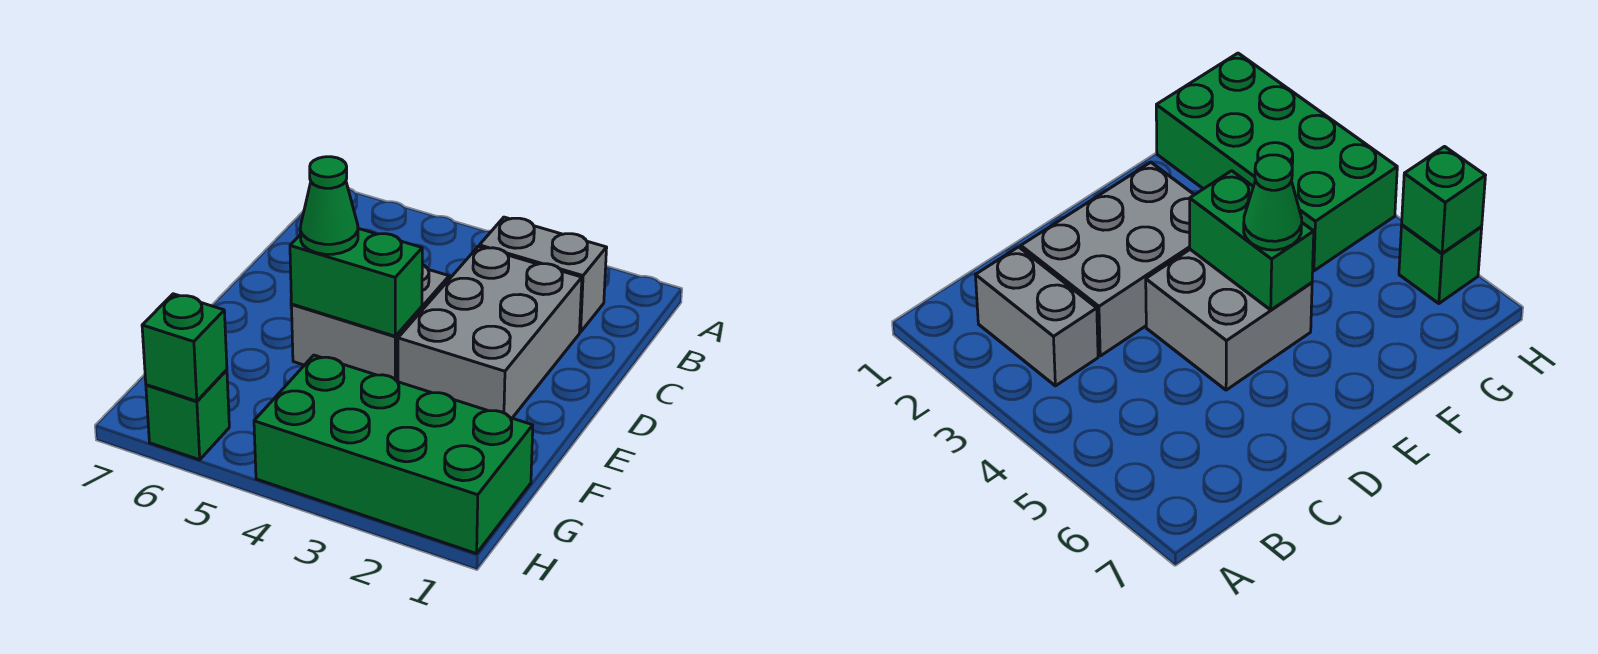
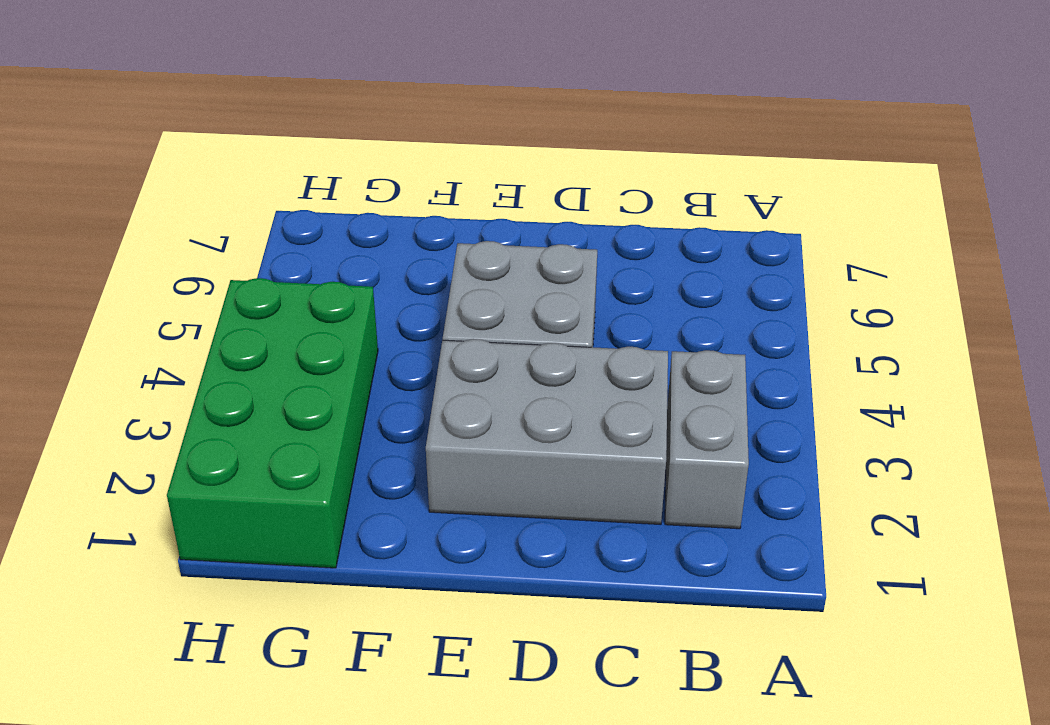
none -> green 1x1 brick [146,370,229,460]
none -> green 1x2 brick [290,229,422,336]

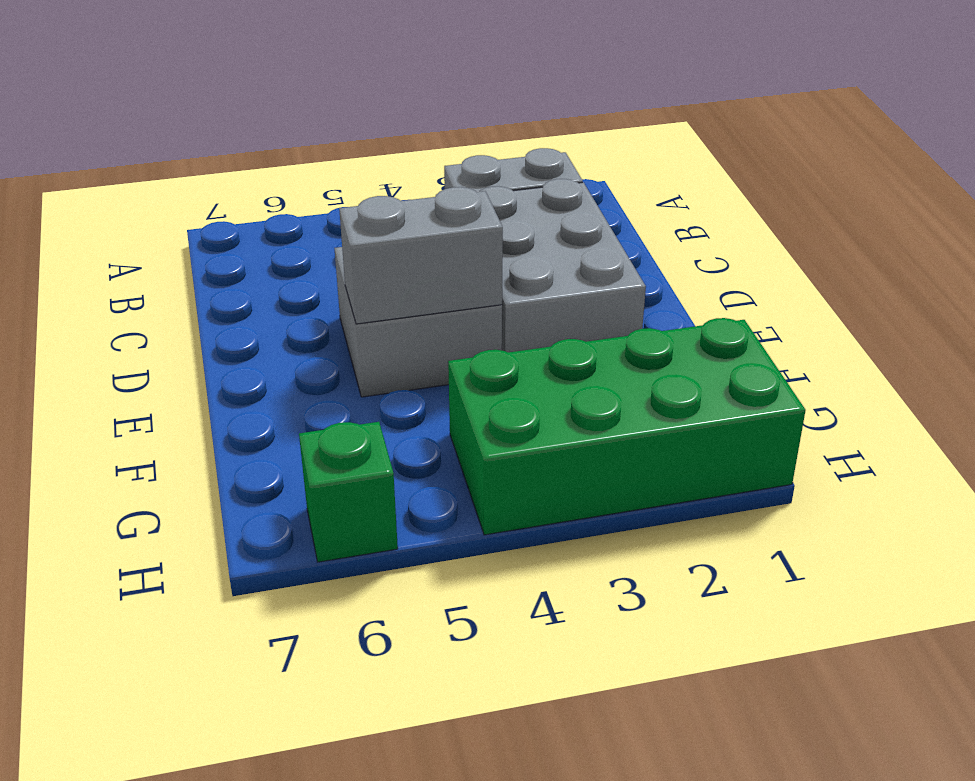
grey 1x2 brick [339,187,503,324] -> green 1x2 brick [290,229,422,336]
none -> green 1x1 brick [142,294,227,401]
none -> green 1x1 cone [300,157,358,254]

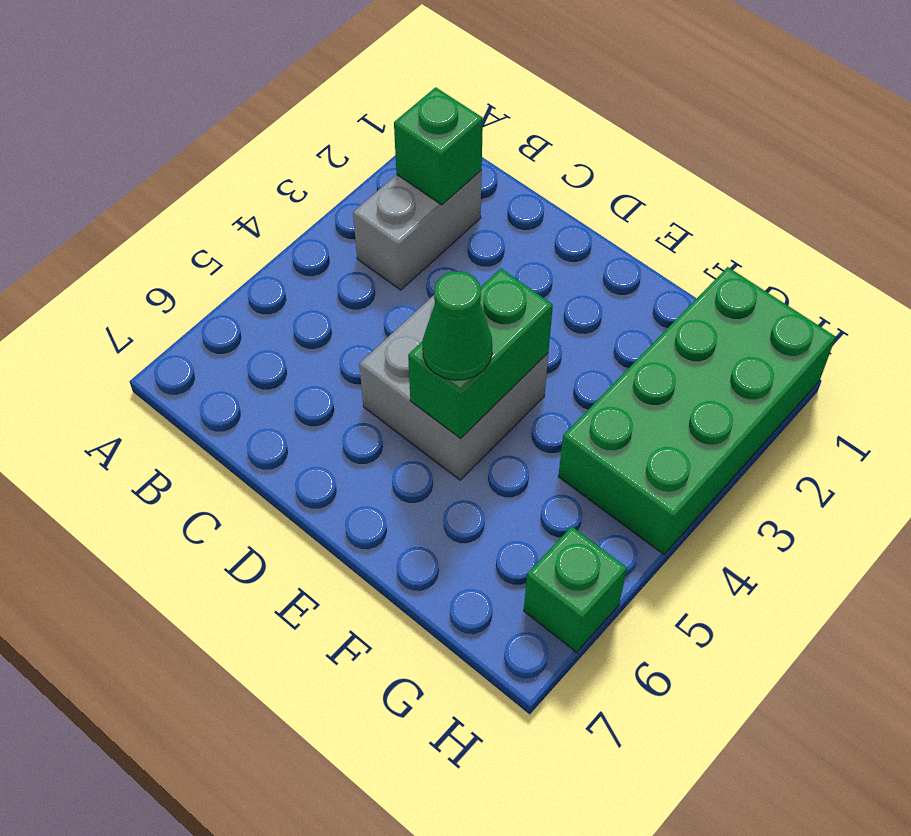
green 1x1 brick [394,87,483,205] -> green 1x1 brick moved to [142,294,227,401]
none -> grey 2x3 brick [398,247,582,418]

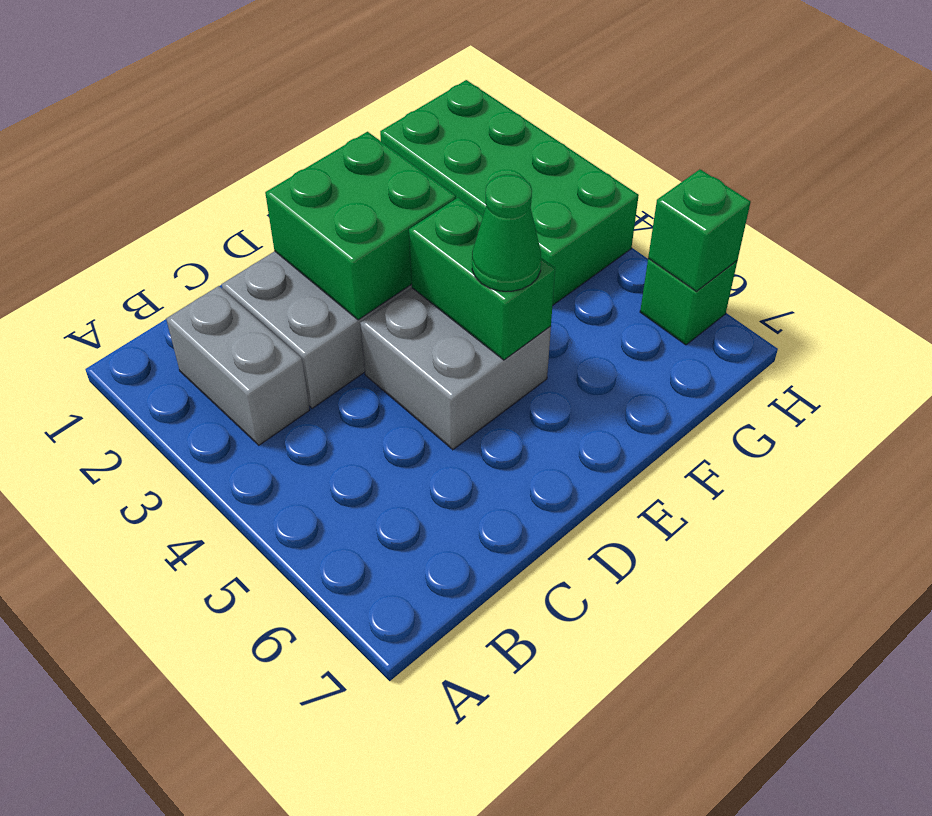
green 2x2 brick [265,132,456,320] -> none

